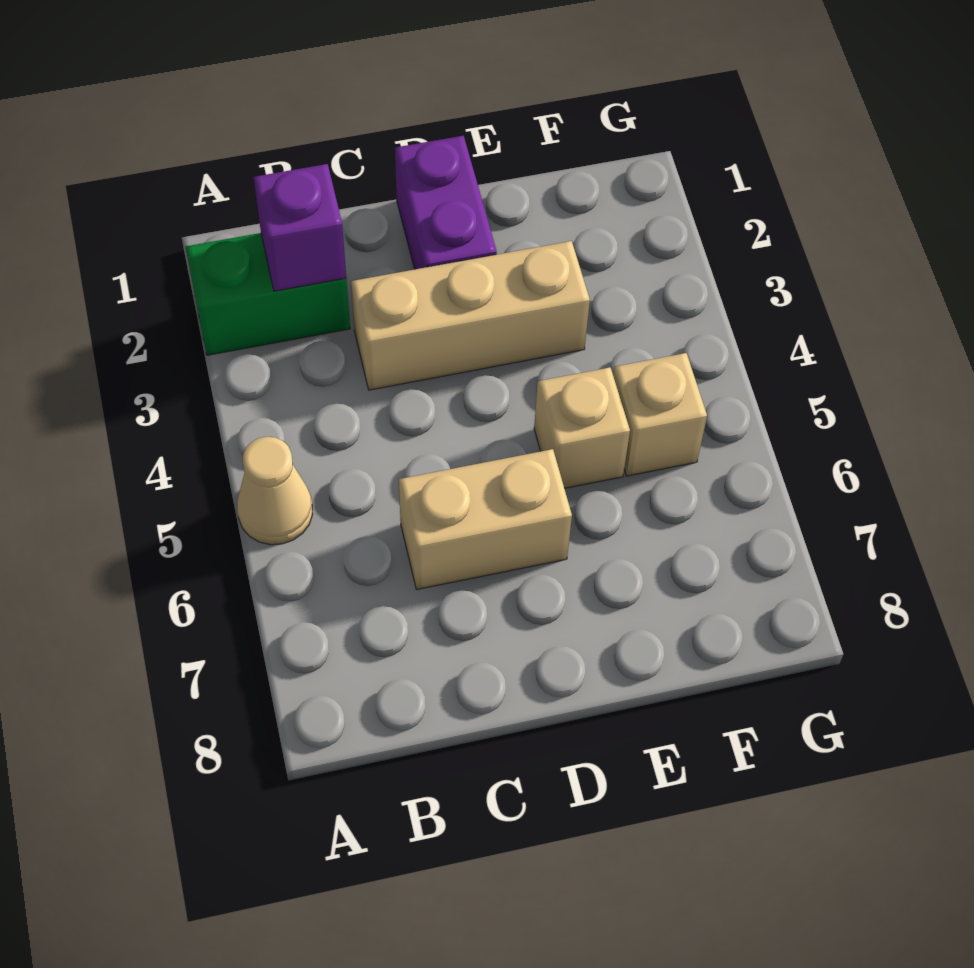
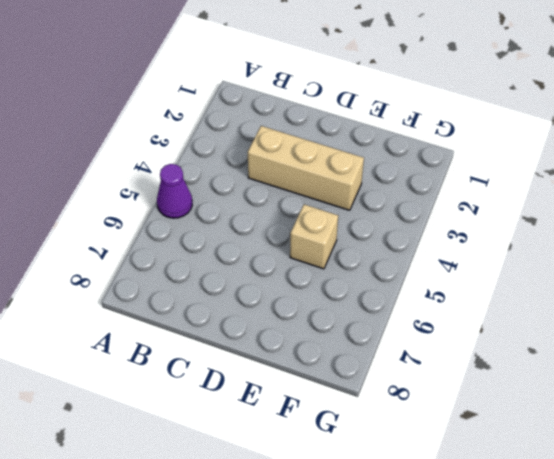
purple 1x1 cone [157,164,192,218] -> tan 1x1 cone [237,437,313,545]
none -> green 1x2 brick [186,233,350,355]
none -> tan 1x2 brick [399,449,572,589]

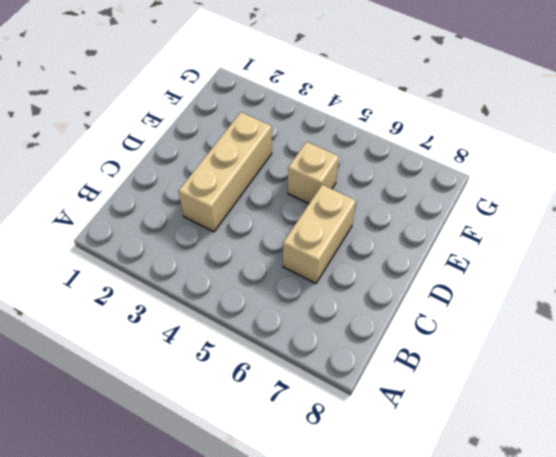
none -> green 1x2 brick [186,233,350,355]
none -> tan 1x1 cone [237,437,313,545]

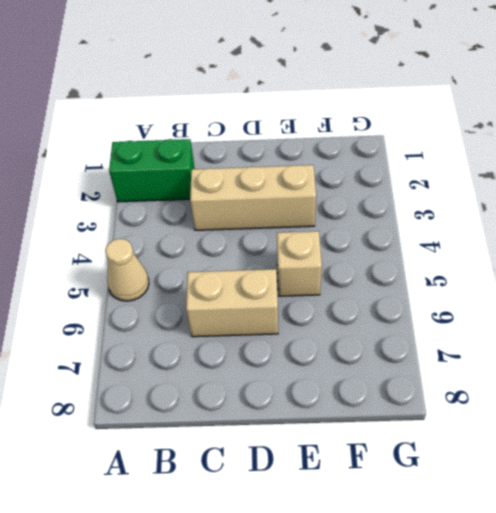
none -> purple 1x2 brick [395,136,497,269]
none -> tan 1x1 brick [613,353,707,476]

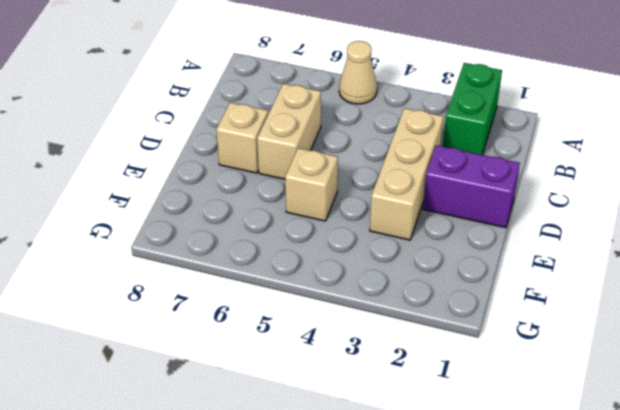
tan 1x1 brick [216,103,268,173] -> tan 1x1 brick moved to [613,353,707,476]
none -> purple 1x1 brick [253,164,346,291]

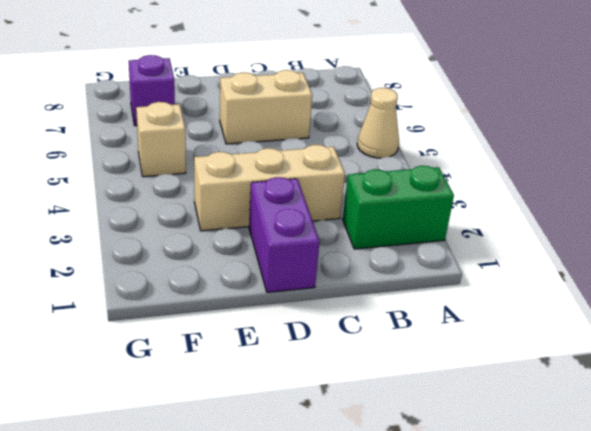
purple 1x1 brick [129,55,175,126] -> purple 1x1 brick moved to [253,164,346,291]
none -> tan 1x1 brick [534,367,630,488]

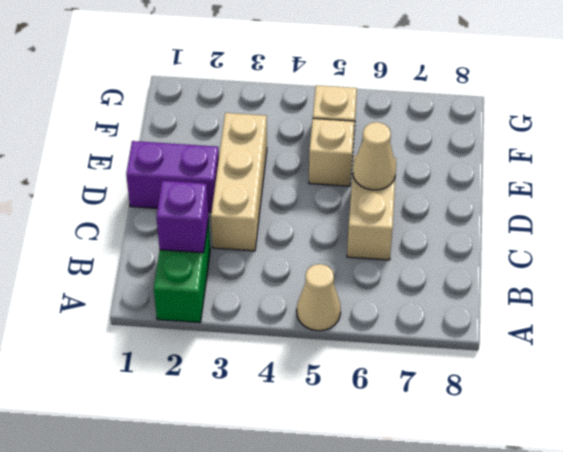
tan 1x1 cone [353,122,396,190] -> none

